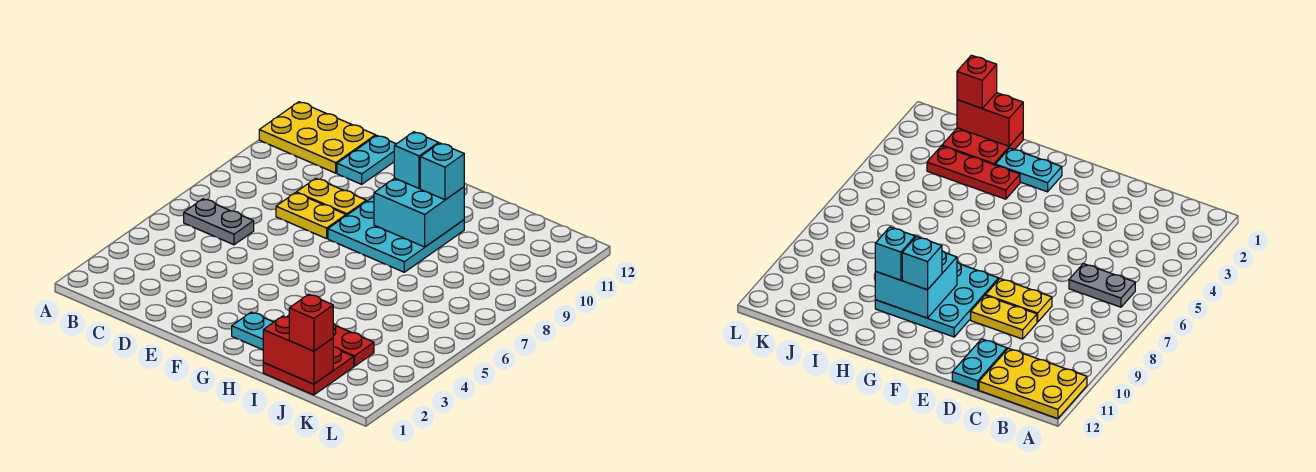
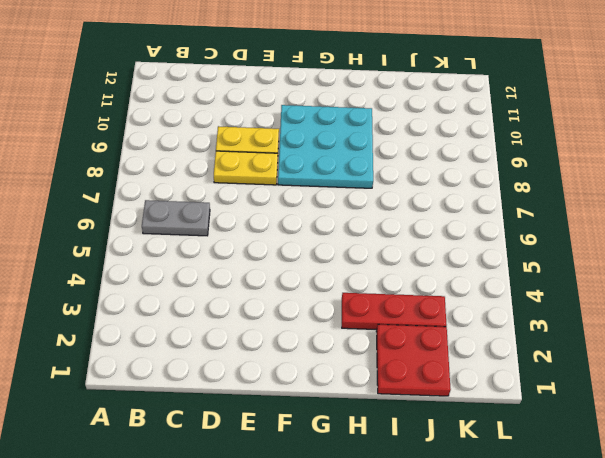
none -> yellow 2x3 plate [259,102,376,173]
none -> cyan 1x2 plate [337,136,396,184]
none -> cyan 1x2 plate [232,312,273,350]

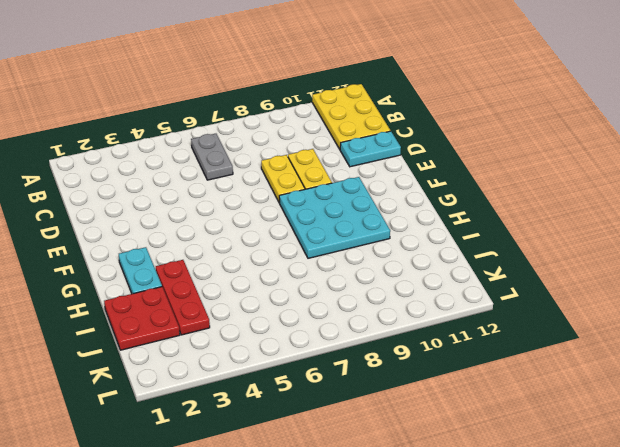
none -> cyan 2x2 brick [374,178,464,247]
none -> red 1x2 brick [263,316,333,384]
none -> cyan 1x1 brick [394,132,439,188]

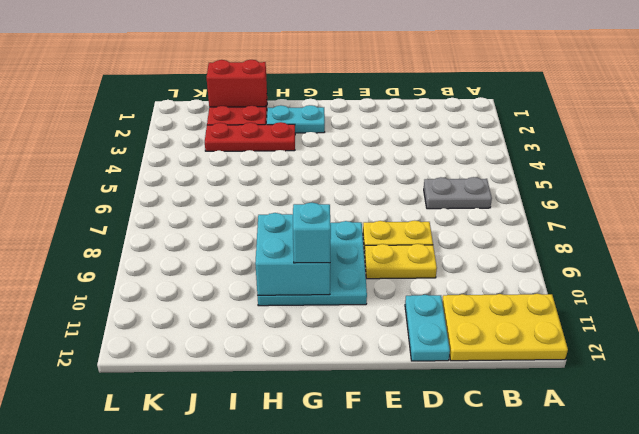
none -> cyan 1x1 brick [420,143,464,200]
none -> red 1x1 brick [289,294,333,351]

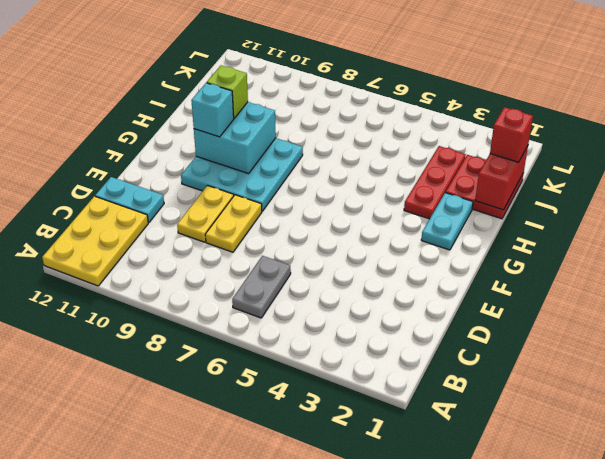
lime 1x1 brick [207,65,248,118] -> cyan 1x1 brick [420,143,464,200]

